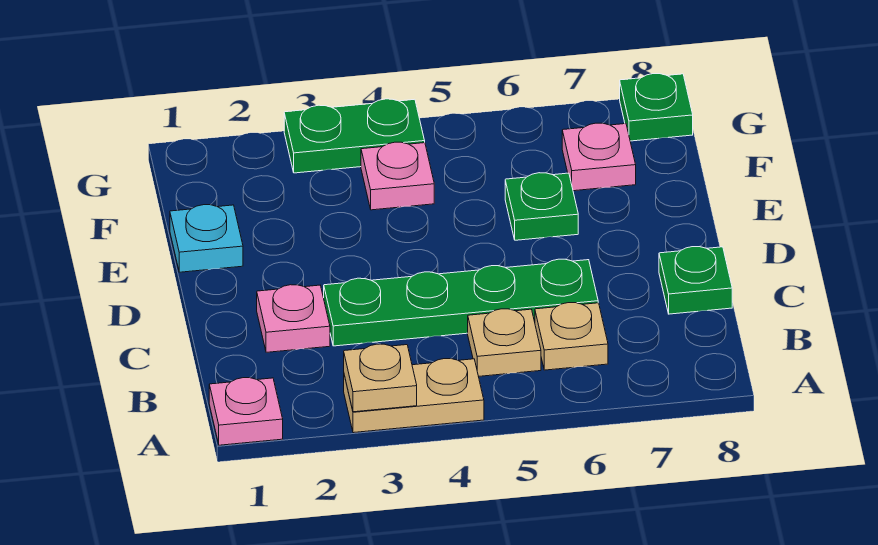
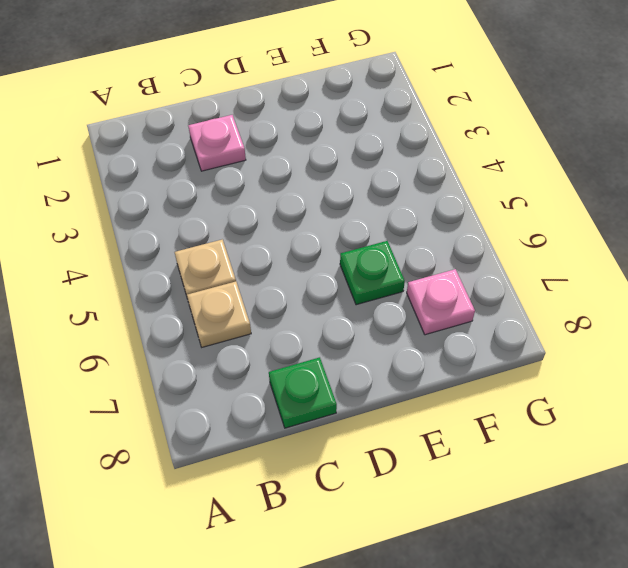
none -> pink 1x1 plate [209,378,283,445]
none -> tan 1x2 plate [344,359,484,433]
none -> green 1x4 plate [324,259,598,346]

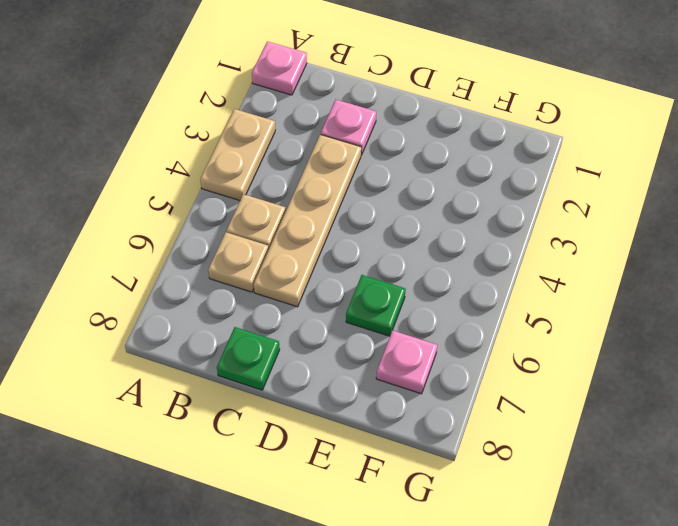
tan 1x4 plate [254,134,361,307] -> green 1x4 plate [324,259,598,346]
none -> cyan 1x1 plate [170,205,243,272]
none -> pink 1x1 plate [361,142,434,210]
none -> green 1x2 plate [284,99,425,173]

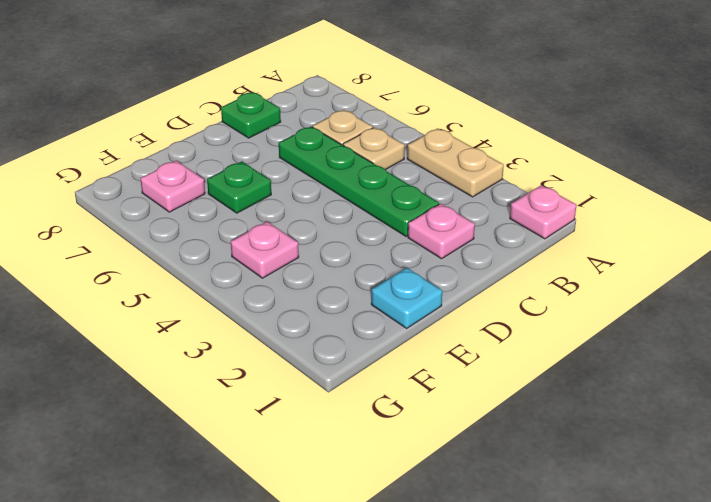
none -> green 1x2 plate [284,99,425,173]
none -> green 1x1 plate [620,74,693,141]
none -> tan 1x1 plate [344,344,417,412]

